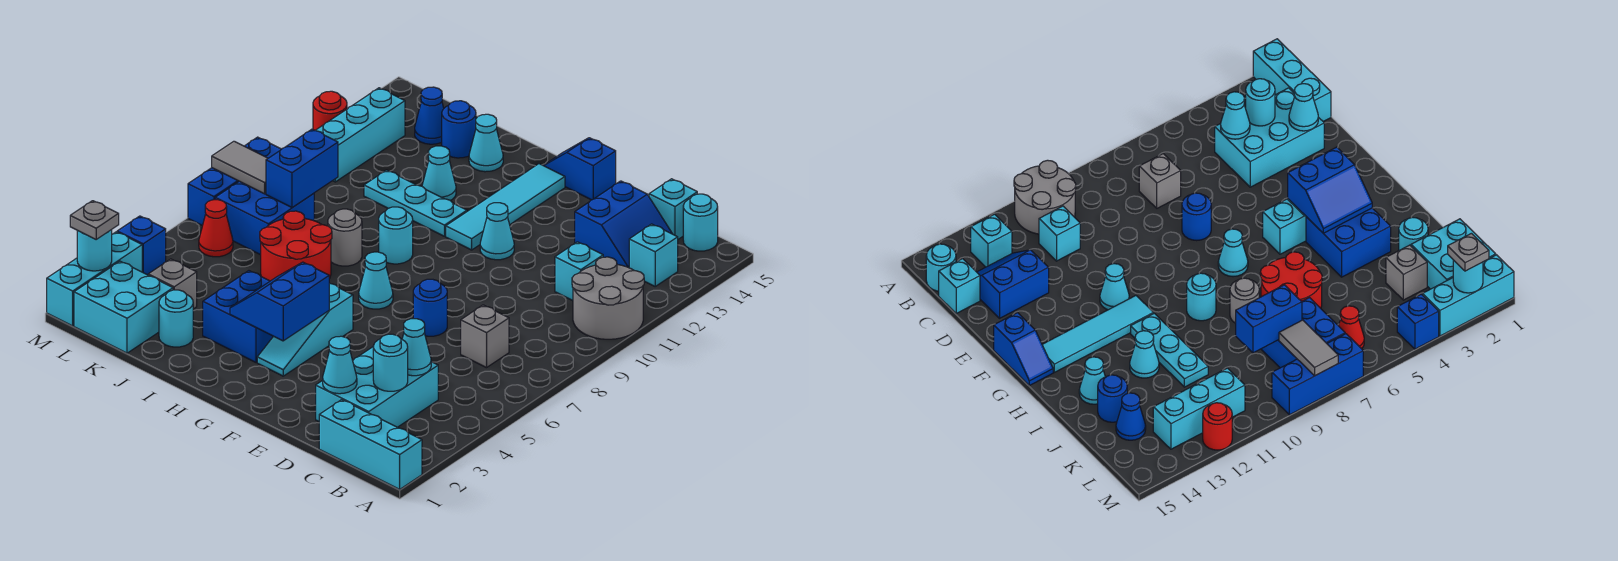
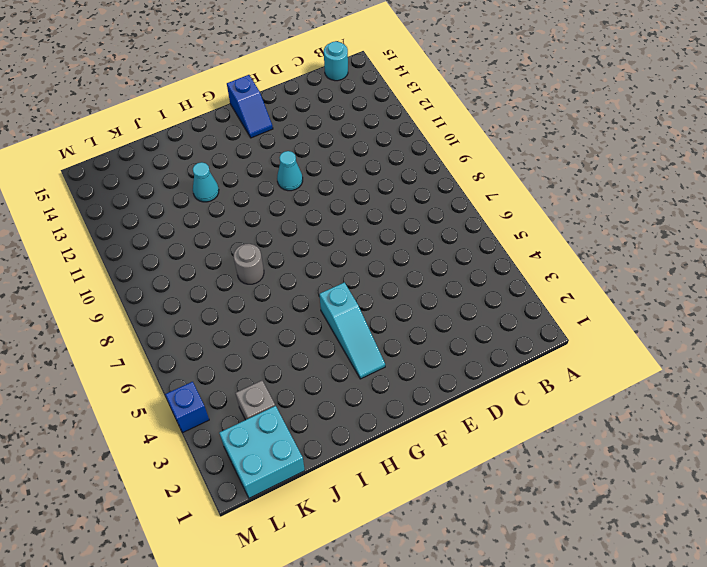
blue 1x2 slope [227,75,273,138] -> blue 1x2 slope turned to [544,138,616,200]
none -> cyan 1x3 brick [319,400,422,489]
none -> grey 2x2 round brick [572,257,644,339]
none -> cyan 1x1 brick [629,224,678,286]
none -> cyan 2x3 brick [316,347,438,427]

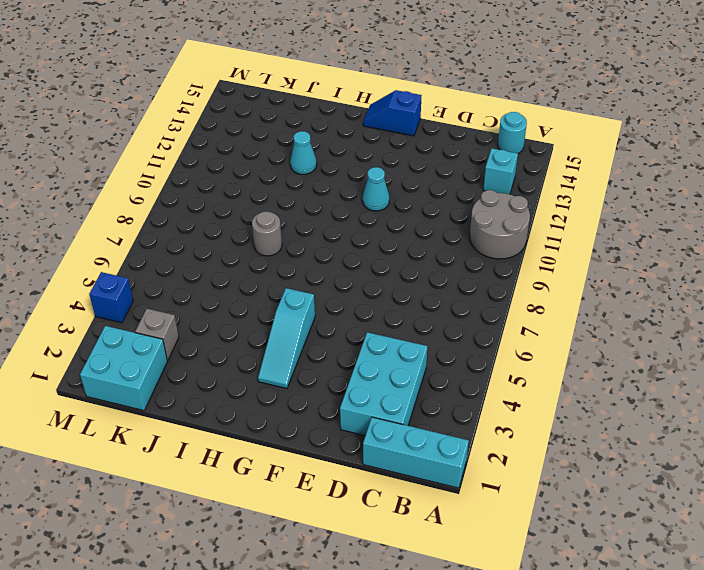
none -> grey 1x1 brick [461,305,509,368]
none -> cyan 1x1 brick [555,242,603,301]
none -> blue 2x2 slope [575,181,672,268]
none -> cyan 1x1 brick [649,179,697,239]

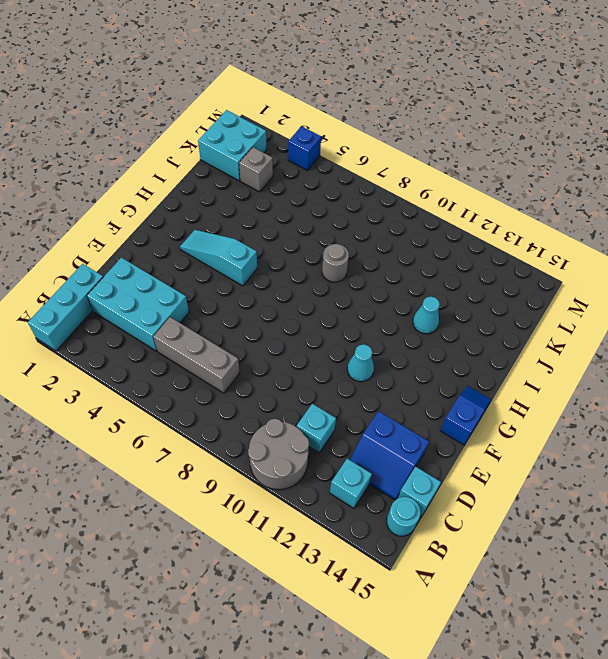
grey 1x3 brick [153,317,240,393] -> grey 1x1 brick [461,305,509,368]
none -> blue 1x1 round brick [413,279,447,336]
none -> cyan 1x1 cone [359,252,393,309]
none -> cyan 1x4 tile [446,164,565,250]
none -> blue 2x2 brick [203,271,273,362]

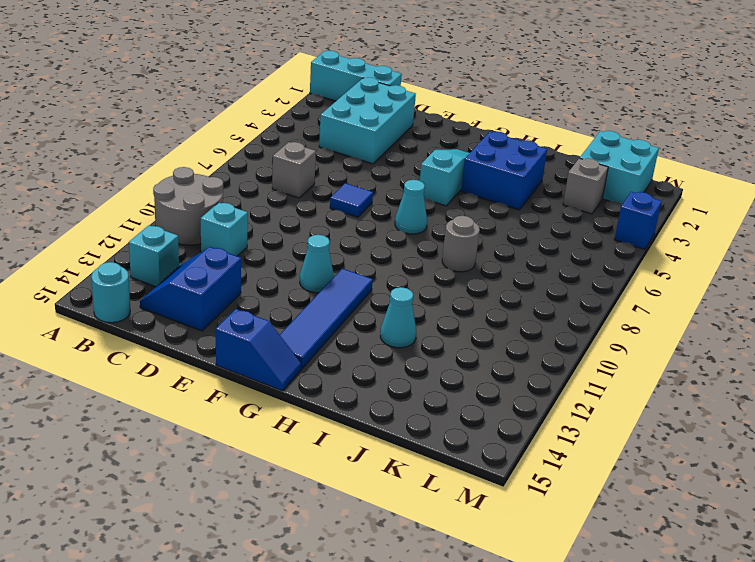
blue 1x1 tile [330,183,373,217] -> blue 1x1 round brick [413,279,447,336]
blue 1x4 tile [280,268,373,369] -> cyan 1x4 tile [446,164,565,250]
none -> cyan 1x1 brick [649,179,697,239]
none -> cyan 1x1 round brick [379,207,413,264]
none -> cyan 1x3 plate [364,170,467,236]
none -> red 2x2 round brick [260,211,332,281]

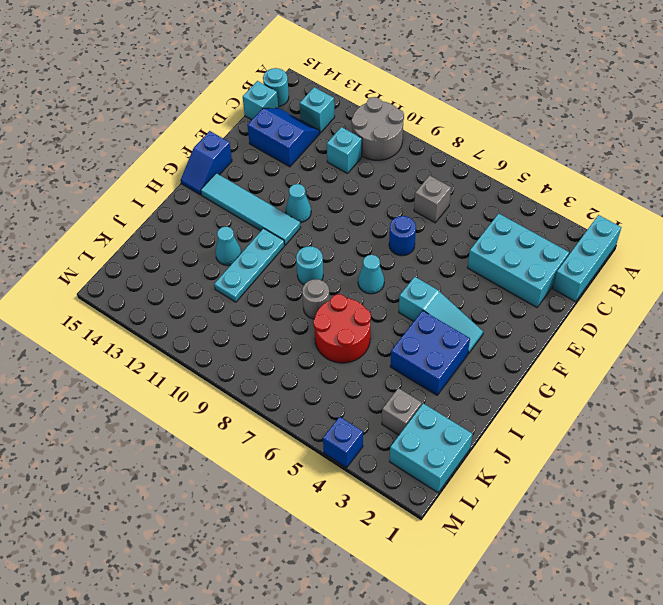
none -> cyan 1x1 cone [469,114,503,172]
none -> cyan 1x1 round brick [159,290,193,347]
none -> blue 1x1 round brick [442,101,476,158]
none -> blue 2x2 brick [215,181,314,255]

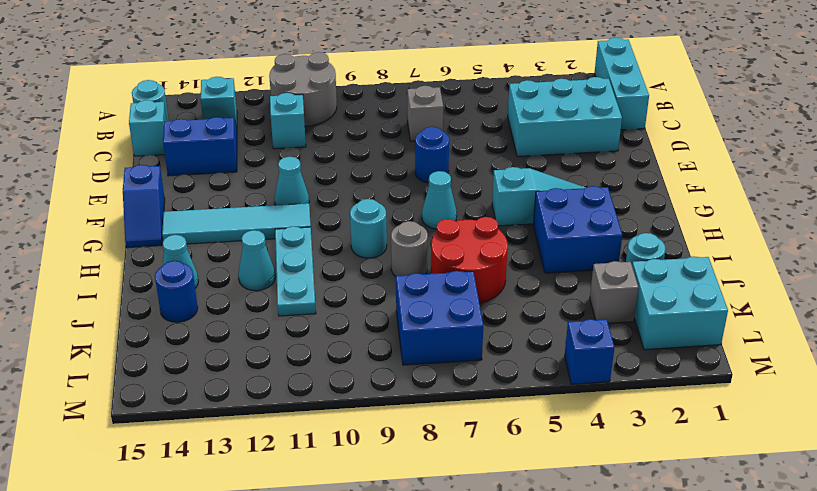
none -> blue 1x1 cone [415,87,444,144]
none -> red 1x1 cone [199,200,233,257]
none -> cyan 1x3 brick [315,88,405,182]
none -> cyan 1x3 brick [47,232,142,326]

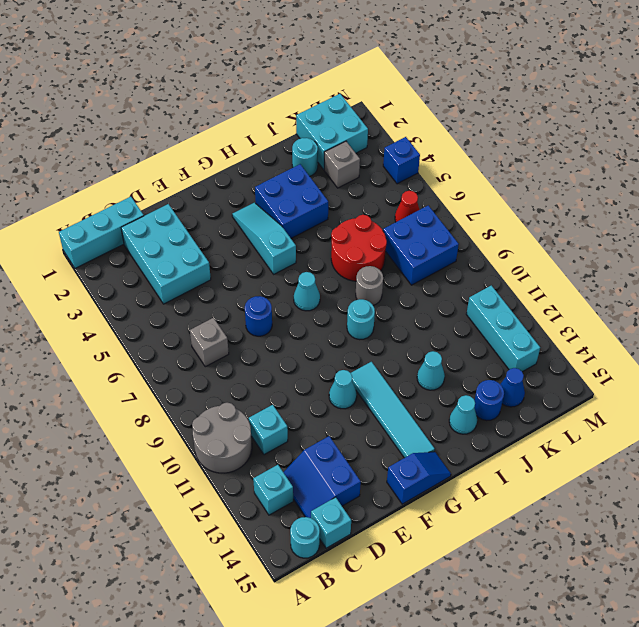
none -> cyan 1x3 plate [364,170,467,236]
none -> cyan 1x3 brick [47,232,142,326]
none -> blue 1x3 brick [188,137,281,226]
none -> red 1x1 round brick [313,91,347,130]

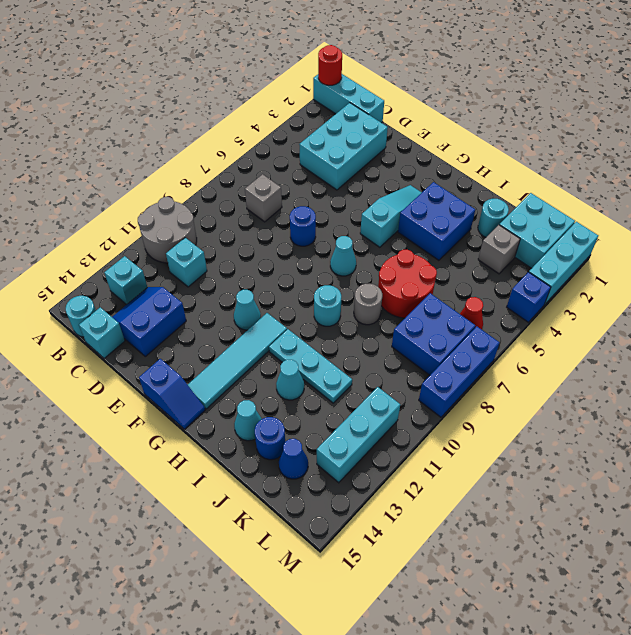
red 1x1 round brick [318,45,342,85] -> red 1x1 round brick moved to [313,91,347,130]
none -> cyan 1x1 round brick [373,334,408,391]
none -> cyan 1x1 cone [402,319,431,376]
none -> cyan 1x1 cone [323,336,357,394]
none -> blue 2x2 slope [230,262,330,341]

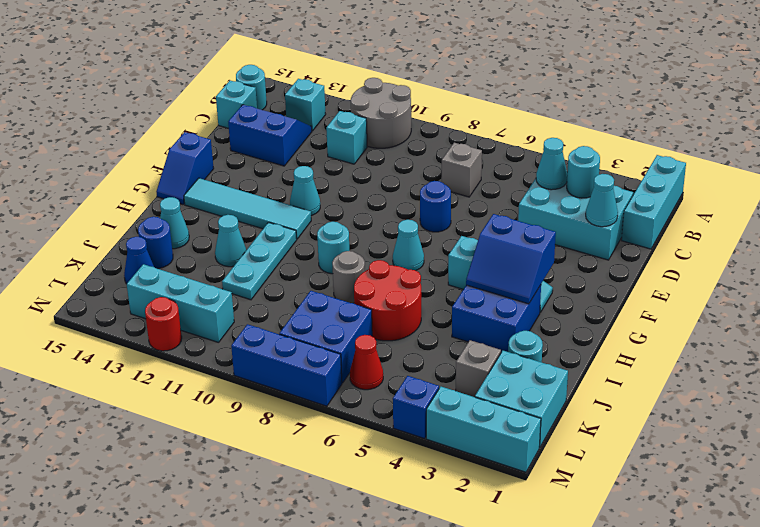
none -> blue 1x2 brick [266,129,338,208]
none -> grey 1x2 tile [212,141,268,194]
none -> cyan 1x1 round brick [77,230,112,271]
none -> grey 1x1 plate [70,201,119,239]

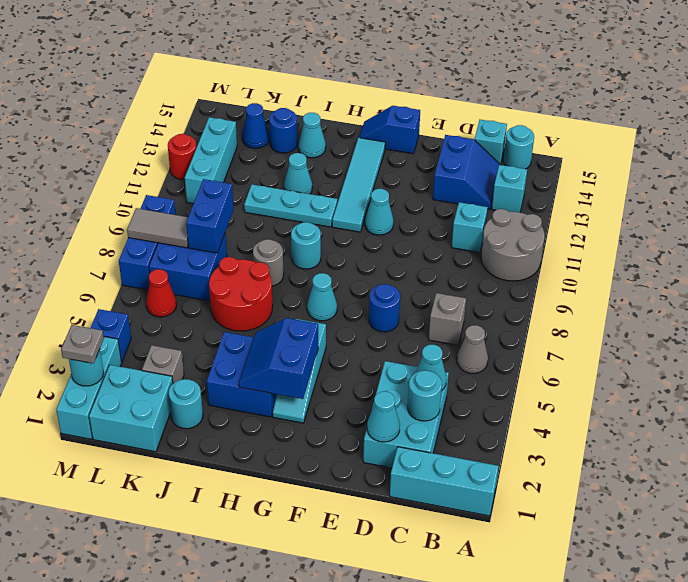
grey 1x1 cone [457,325,488,373] -> none

